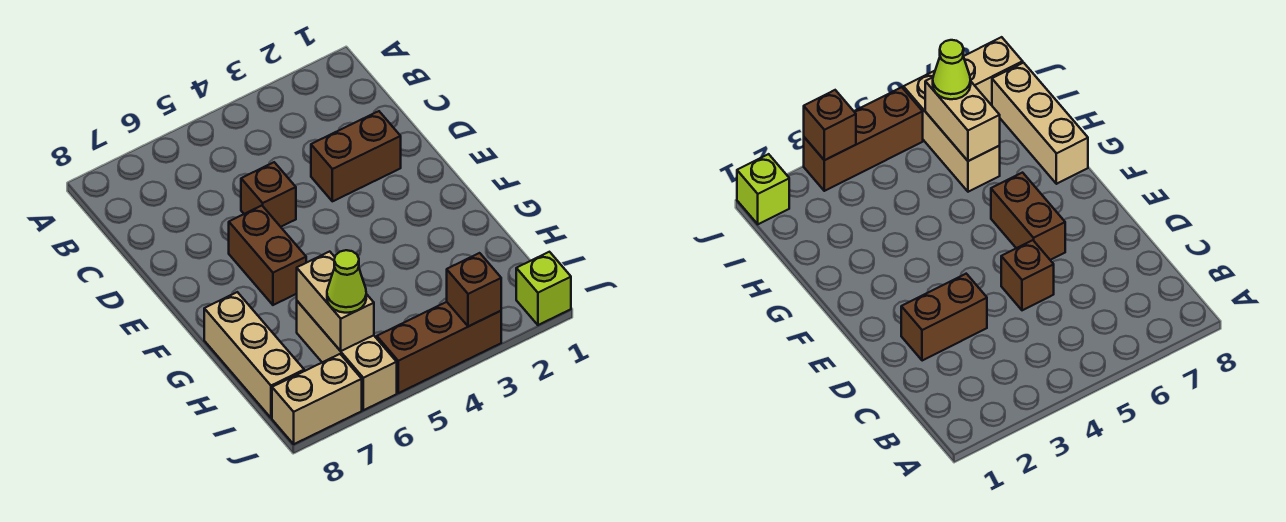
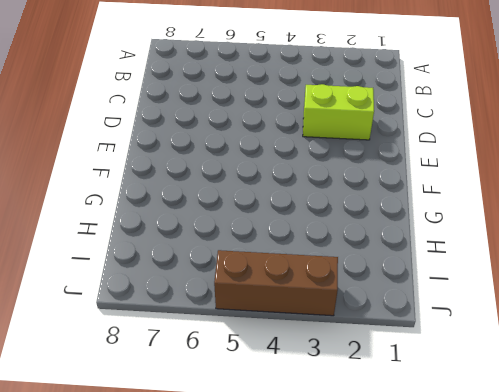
lime 1x2 brick [303,84,374,140] -> brown 1x2 brick [311,111,401,201]
none -> brown 1x1 brick [241,162,296,227]
none -> brown 1x2 brick [229,206,306,305]

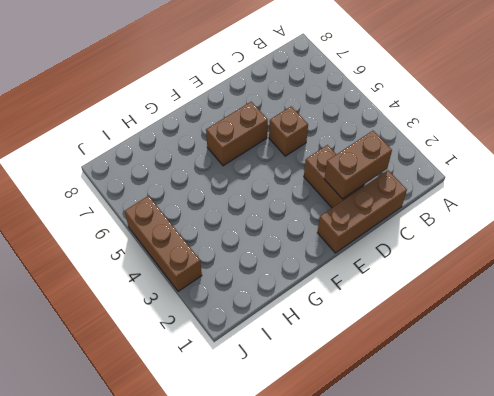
brown 1x3 brick [318,170,407,253] -> none
brown 1x2 brick [324,131,392,199] -> none
none -> tan 1x3 brick [204,292,304,418]
none -> tan 1x3 brick [297,301,397,410]

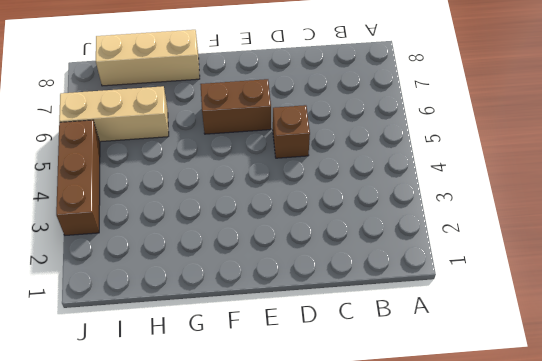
none -> brown 1x2 brick [311,111,401,201]
none -> lime 1x1 brick [516,252,571,325]

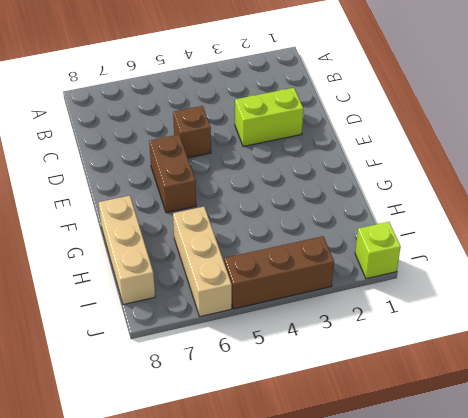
lime 1x2 brick [235,88,303,146] -> brown 1x2 brick [311,111,401,201]
none -> tan 1x2 brick [272,354,362,444]
none -> tan 1x2 brick [297,252,374,351]

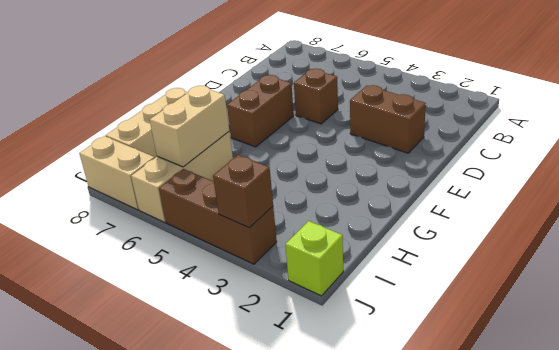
none -> lime 1x1 cone [327,250,366,313]

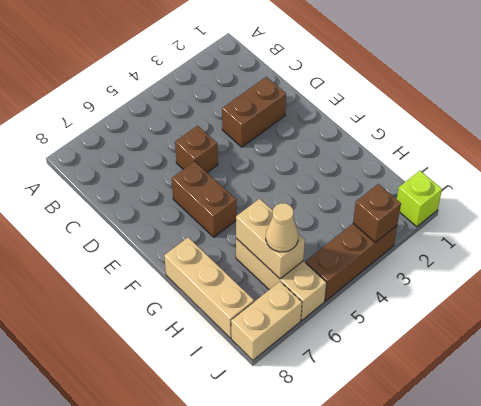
tan 1x1 cone [266,203,298,252] -> lime 1x1 cone [327,250,366,313]

